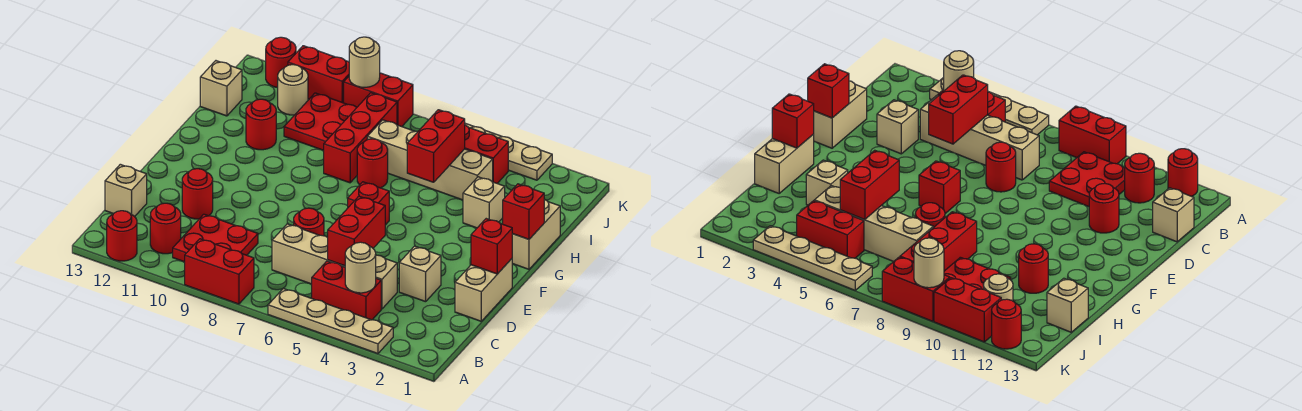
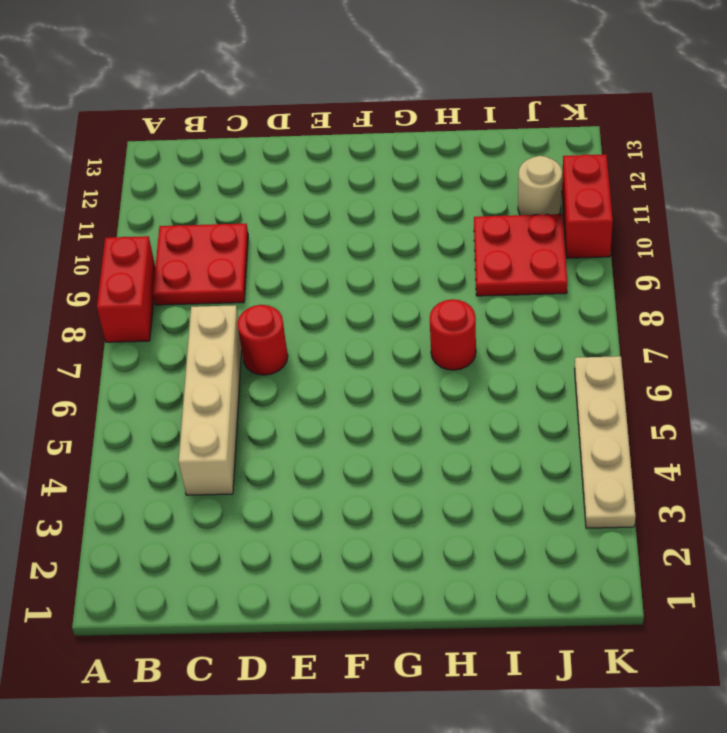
none -> tan 1x4 plate [268,288,393,354]
none -> red 1x1 round brick [107,211,137,261]
none -> red 1x2 brick [312,261,381,320]
none -> red 1x1 round brick [150,203,181,254]

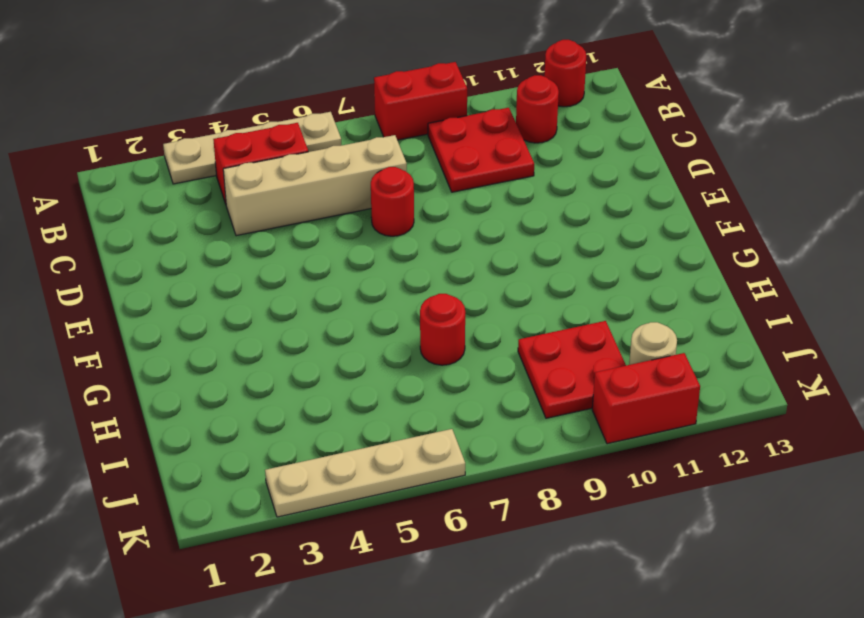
none -> tan 1x1 brick [105,164,147,217]
none -> tan 1x2 brick [455,259,512,321]
none -> tan 1x1 brick [399,246,441,302]
none -> red 1x1 round brick [182,169,213,219]

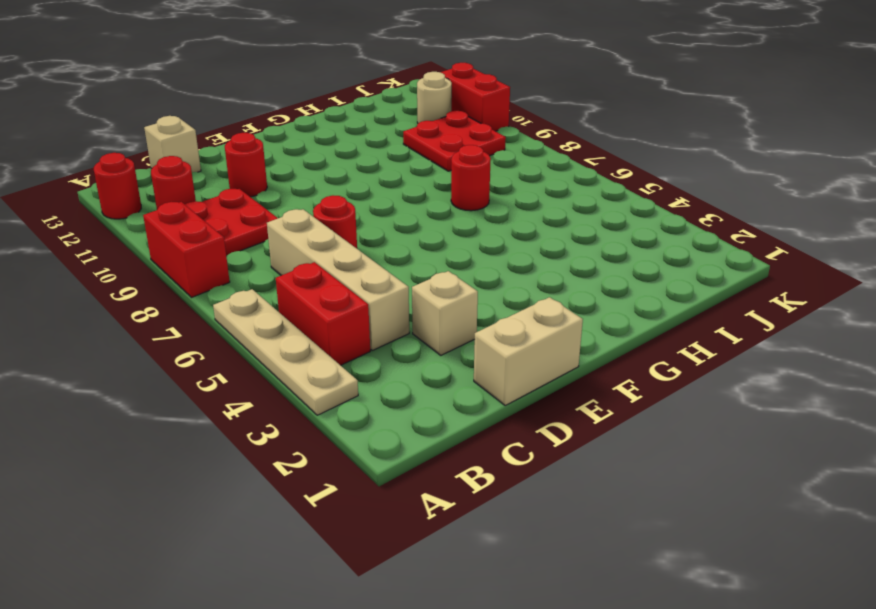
none -> red 1x1 brick [348,182,389,225]
none -> tan 1x2 brick [512,199,560,269]
none -> tan 1x1 brick [463,177,505,228]
none -> red 1x3 brick [324,93,397,183]

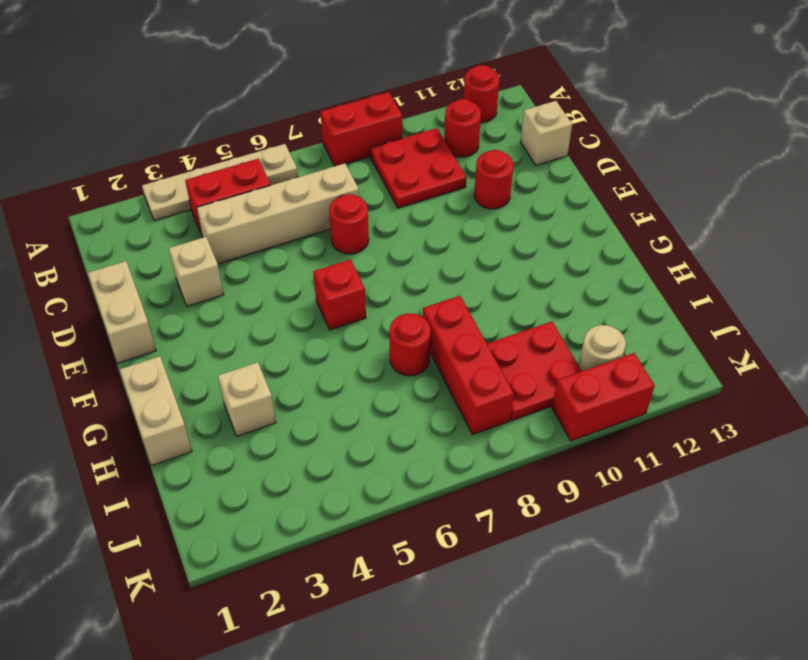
none -> red 1x1 round brick [246,99,276,150]
none -> tan 1x4 brick [367,120,493,200]
none -> tan 1x1 brick [200,61,242,116]
none -> red 1x2 brick [465,125,508,183]

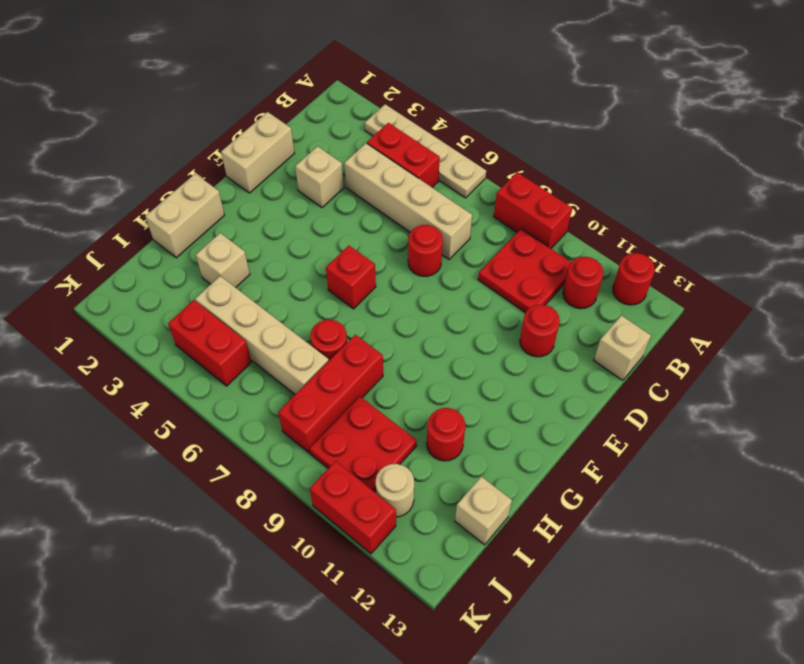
none -> tan 1x4 plate [465,123,552,180]
none -> red 1x2 brick [344,73,413,127]
none -> red 1x1 round brick [266,37,296,88]
none -> tan 1x1 round brick [345,242,376,293]

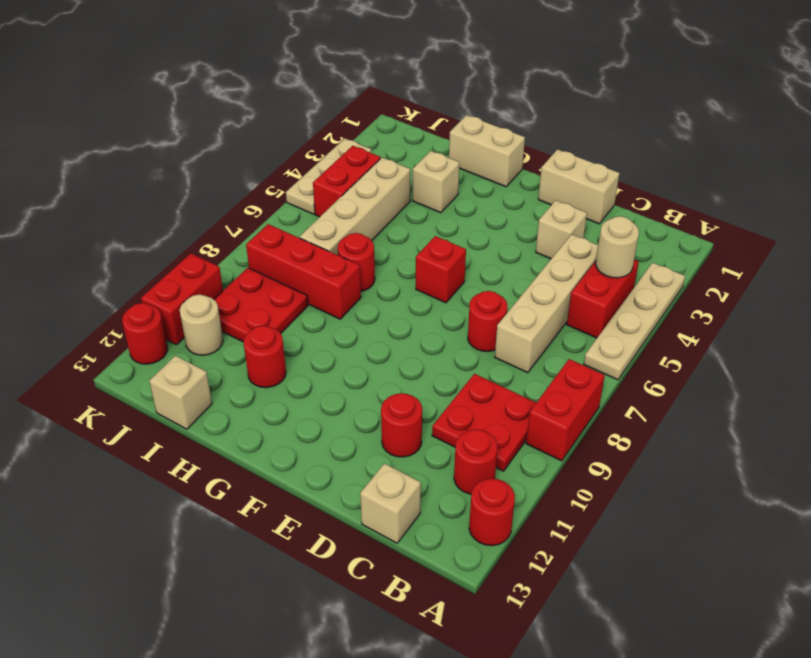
tan 1x3 plate [286,138,371,214] -> tan 1x4 plate [465,123,552,180]
none -> red 1x2 brick [344,73,413,127]
none -> red 1x2 brick [328,196,385,266]
none -> red 1x1 brick [471,219,512,274]
none -> red 1x1 brick [503,184,544,239]

